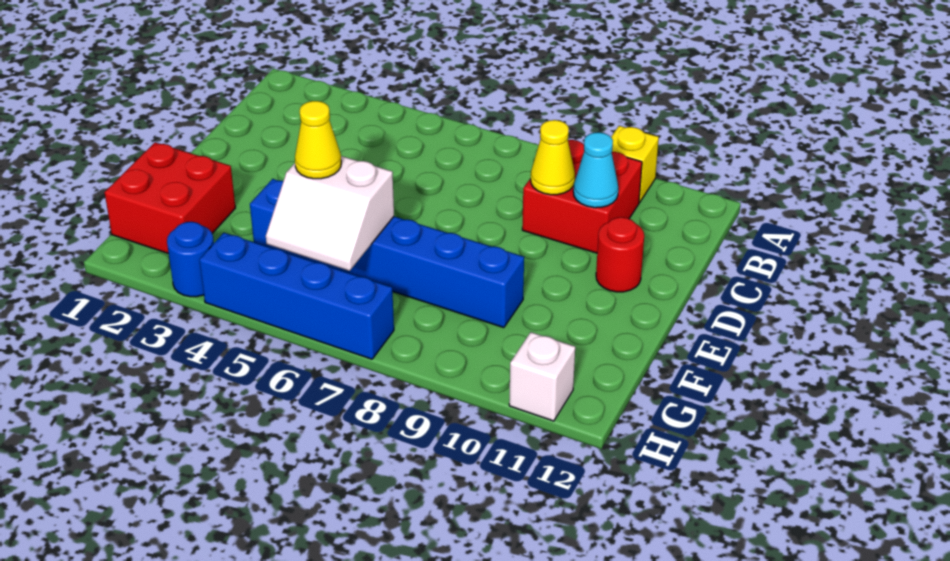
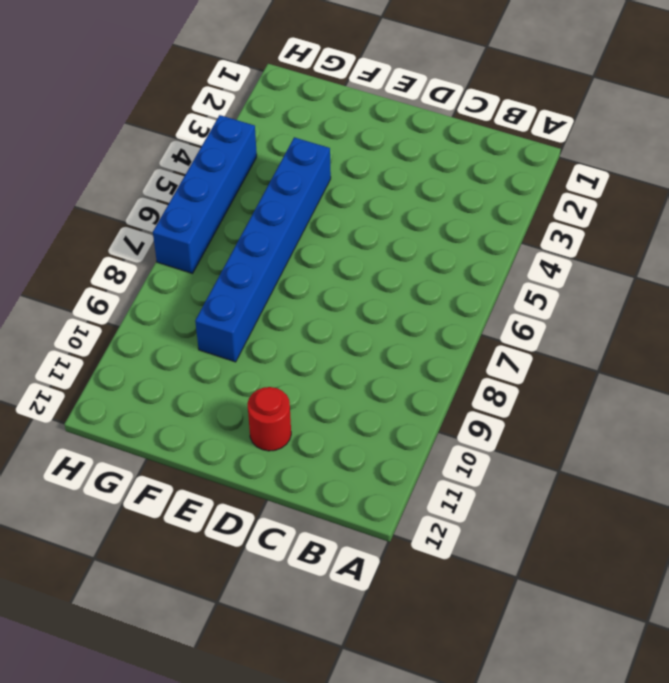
none -> yellow 1x1 brick [611,126,659,203]
none -> red 2x2 brick [522,140,642,253]
none -> red 2x2 brick [105,142,235,254]

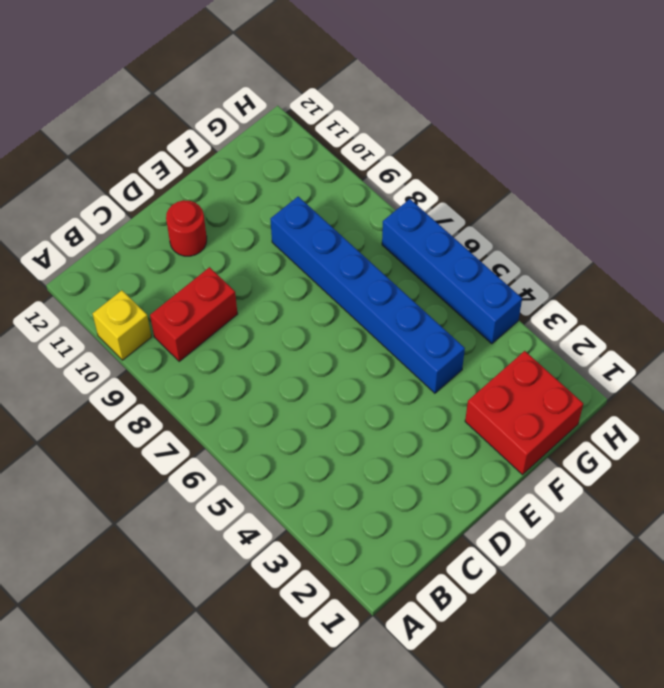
red 1x2 brick [150,267,237,362] -> red 2x2 brick [522,140,642,253]
none -> blue 1x1 round brick [167,222,214,297]
none -> white 1x1 brick [509,332,575,421]
none -> yellow 1x1 cone [531,120,575,195]

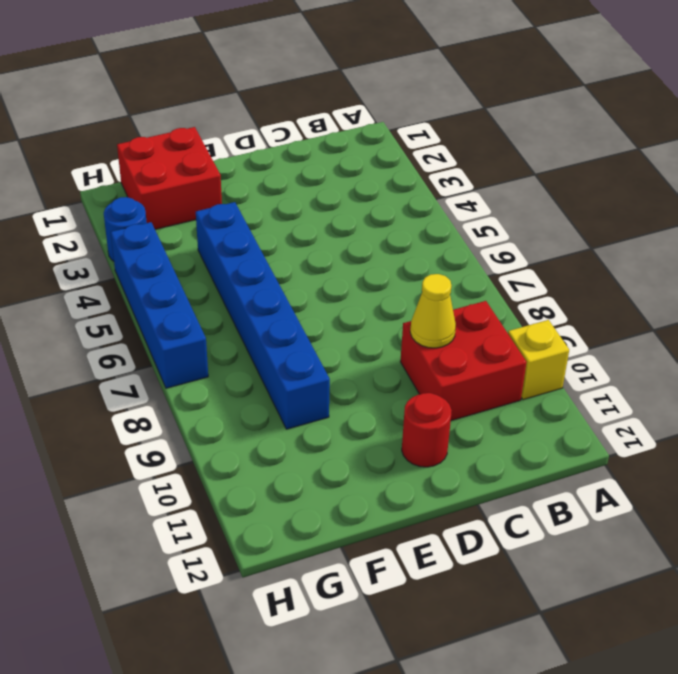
none -> white 1x1 brick [509,332,575,421]
none -> cyan 1x1 cone [573,132,618,208]
none -> white 2x2 slope [266,156,394,271]

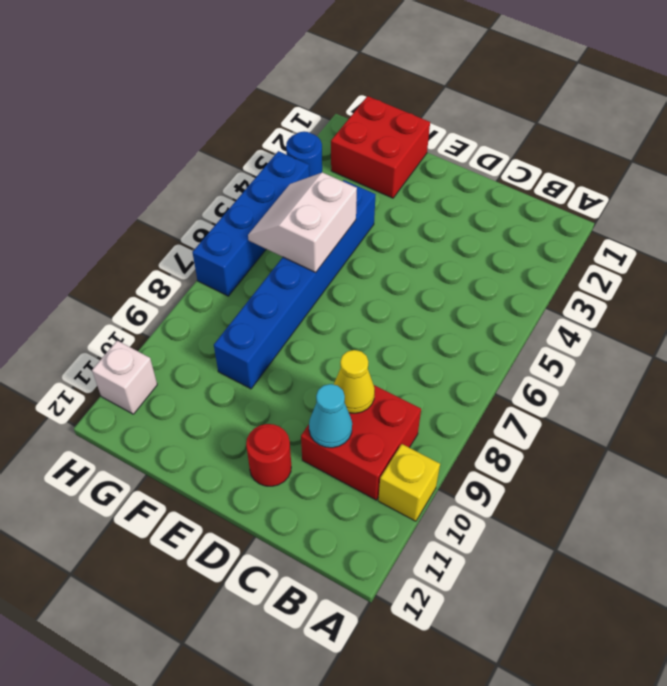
none -> yellow 1x1 cone [295,101,341,179]

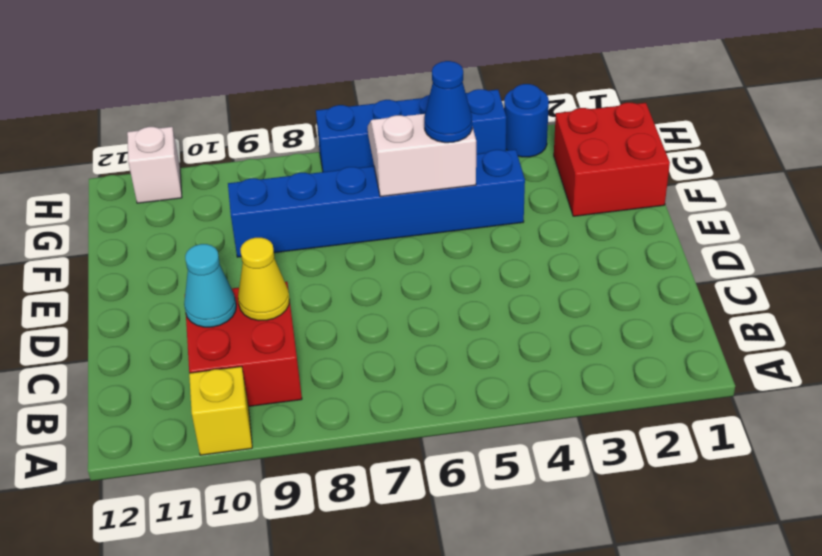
blue 1x1 cone [424,61,472,143] -> yellow 1x1 cone [295,101,341,179]
none -> red 1x1 round brick [596,217,644,292]

